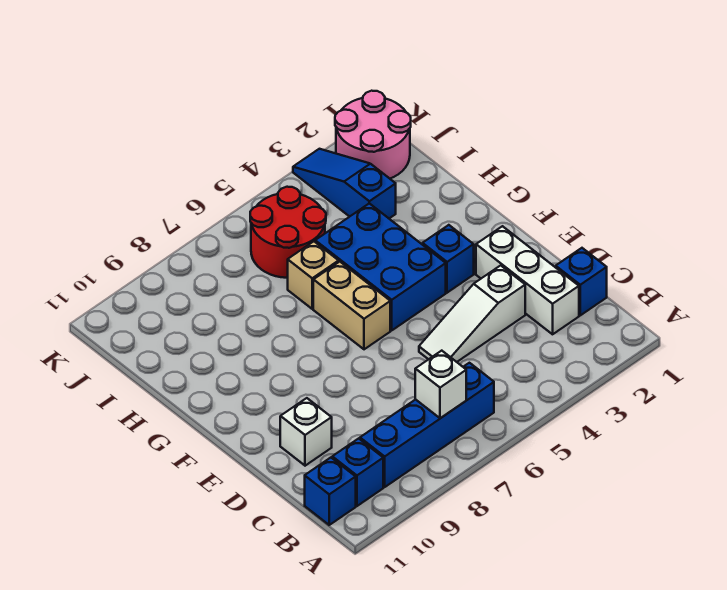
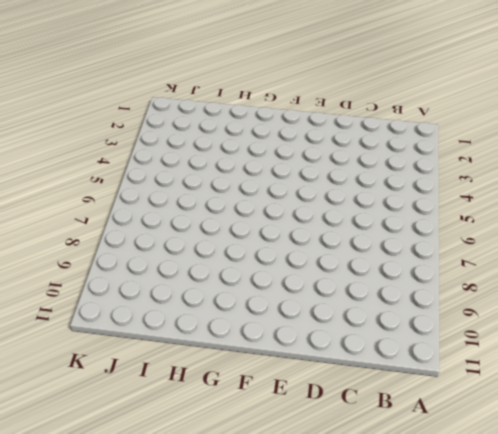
none -> blue 1x4 brick [360,363,494,487]
none -> blue 1x1 brick [332,438,383,506]
none -> blue 1x1 brick [305,458,356,525]

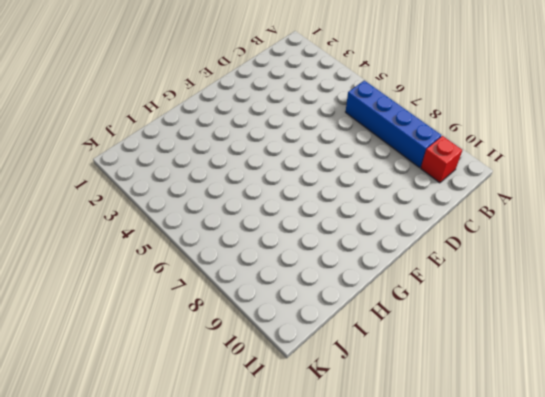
red 1x1 brick [421,136,462,183] -> blue 1x1 brick [332,438,383,506]
none -> blue 1x1 brick [305,458,356,525]
none -> blue 1x1 brick [556,248,607,315]
none -> white 1x3 brick [476,226,579,334]

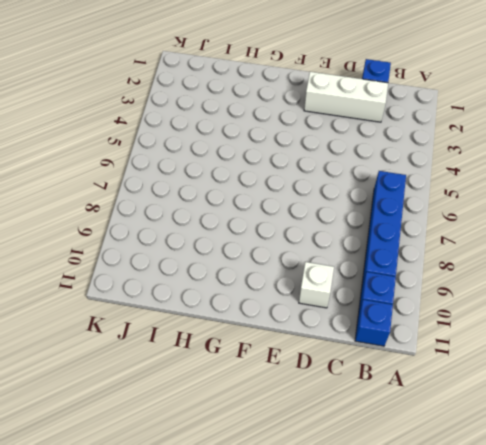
none -> white 1x3 slope [419,265,525,362]
none -> blue 1x1 brick [422,225,474,293]
none -> blue 2x3 brick [315,203,446,330]

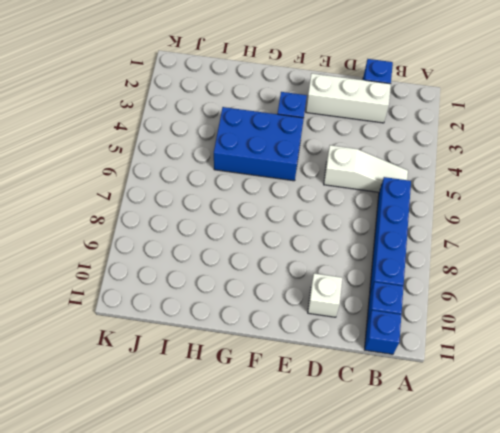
white 1x3 slope [324,145,408,192] -> white 1x3 slope turned to [419,265,525,362]
none -> tan 1x2 brick [313,262,390,349]
none -> tan 1x1 brick [288,241,339,309]
none -> blue 1x3 slope [293,149,396,218]

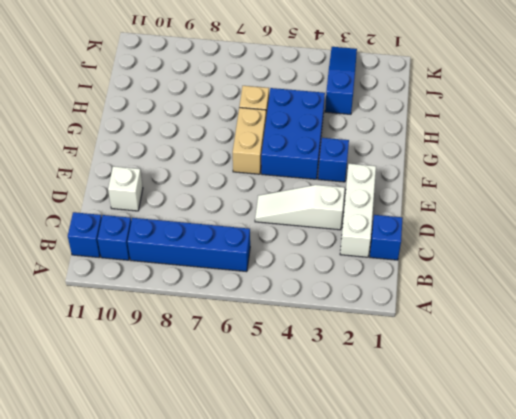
none -> red 2x2 round brick [250,187,326,278]
none -> pink 2x2 round brick [335,91,411,178]
none -> white 1x1 brick [415,351,466,418]

